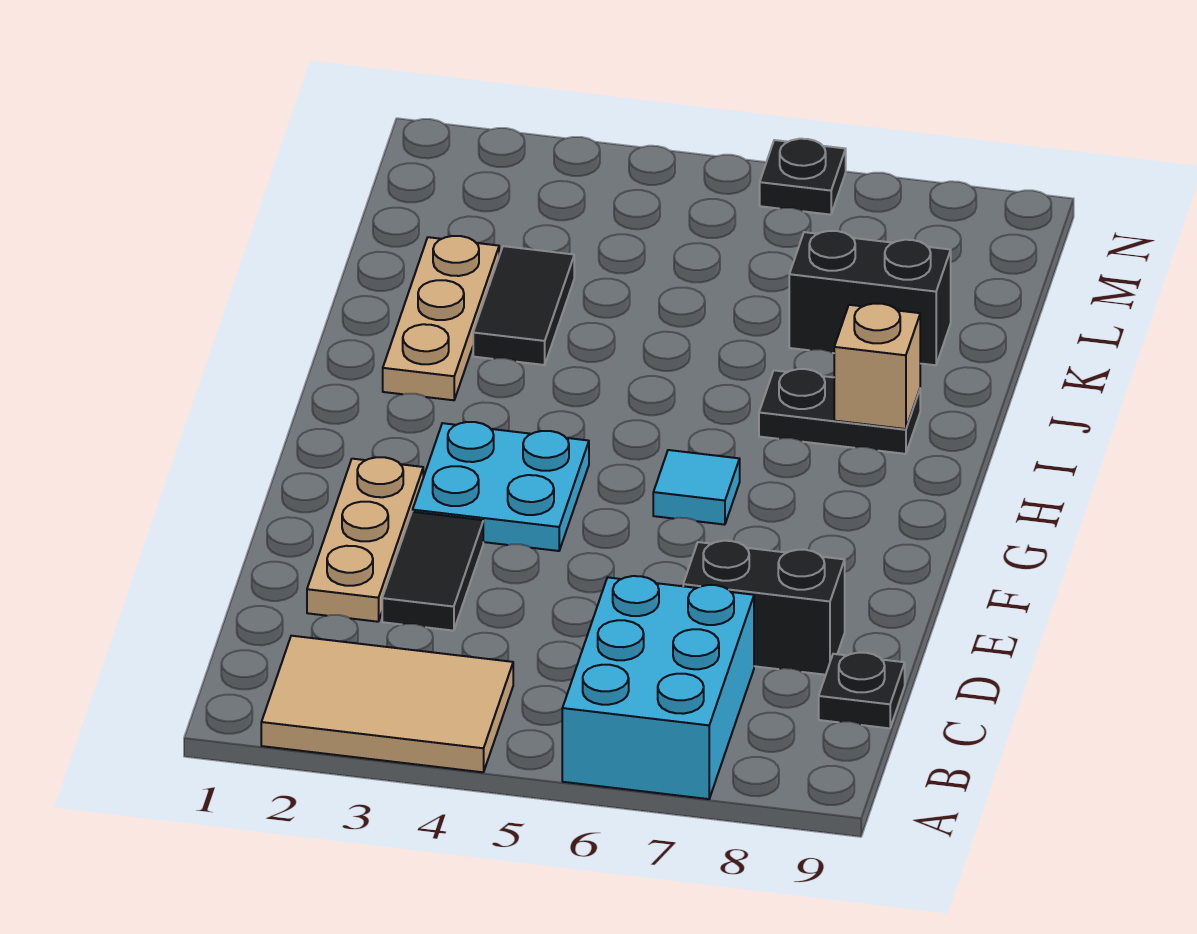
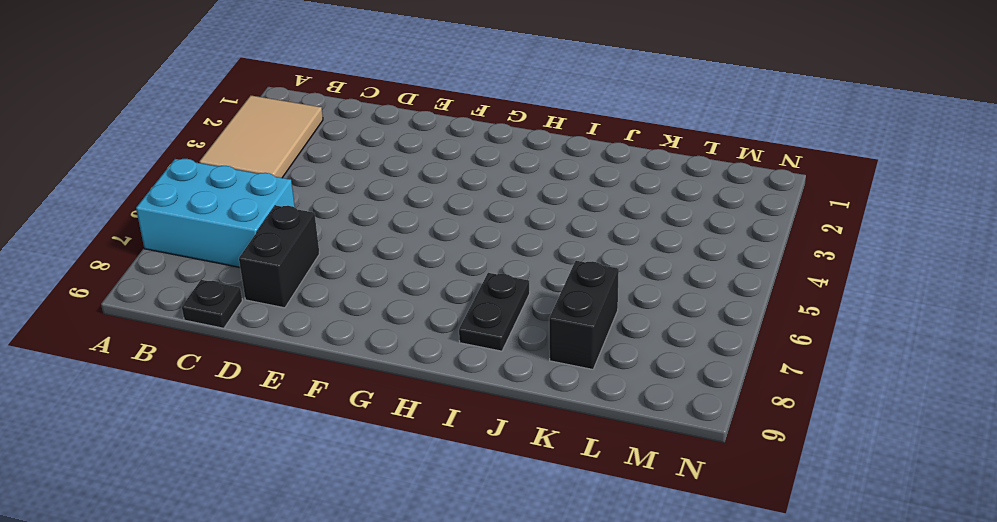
none -> tan 1x3 plate [307,457,423,622]
none -> black 1x2 tile [382,512,483,631]
none -> cyan 2x2 plate [413,422,589,551]

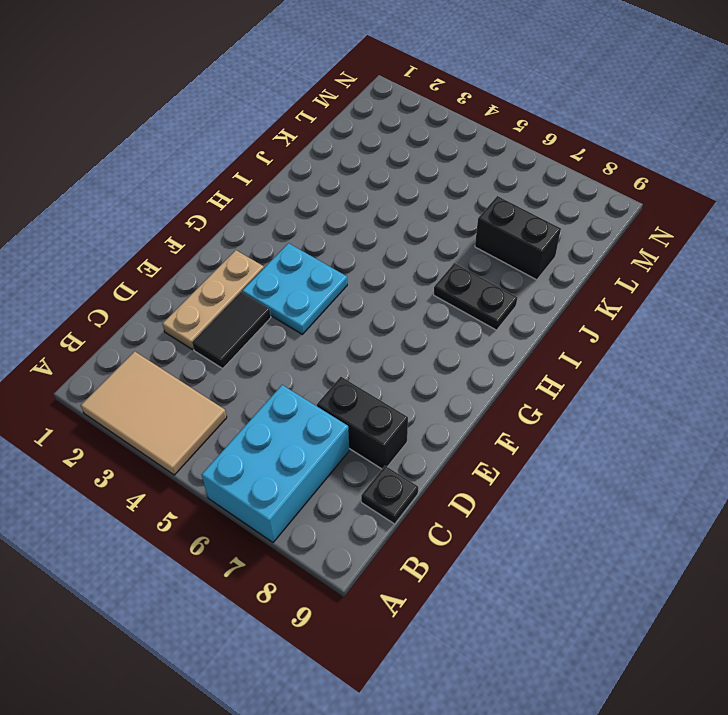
none -> cyan 1x1 tile [653,450,740,525]
none -> tan 1x3 plate [383,236,499,400]
none -> black 1x2 tile [473,246,574,365]

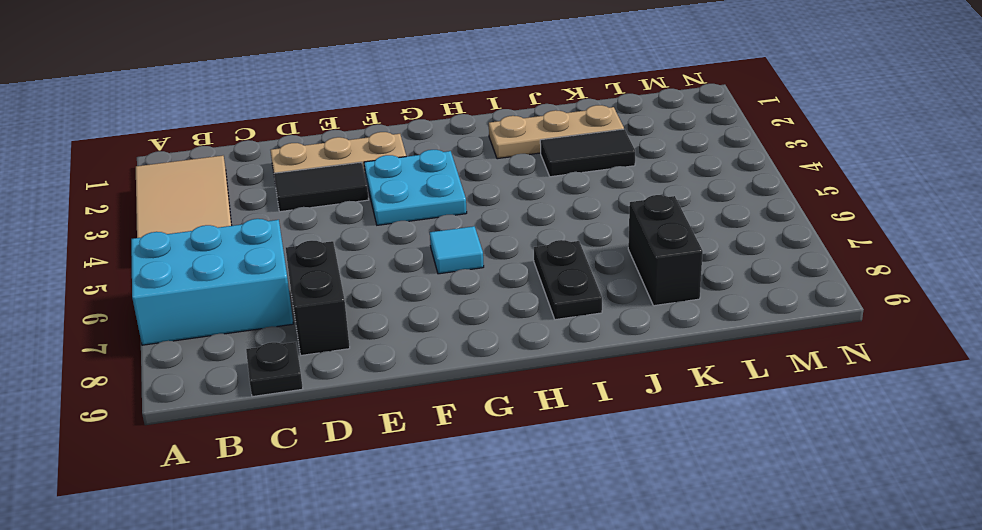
none -> black 1x1 plate [760,139,846,215]
none -> tan 1x1 brick [834,303,920,429]

